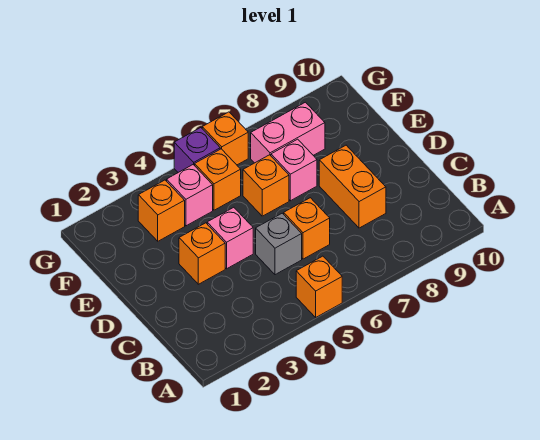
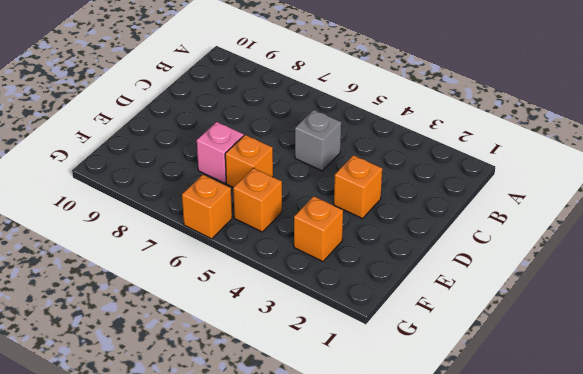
none -> orange 1x1 brick [296,256,342,317]
none -> orange 1x1 brick [284,198,330,259]
none -> orange 1x2 brick [319,145,386,228]

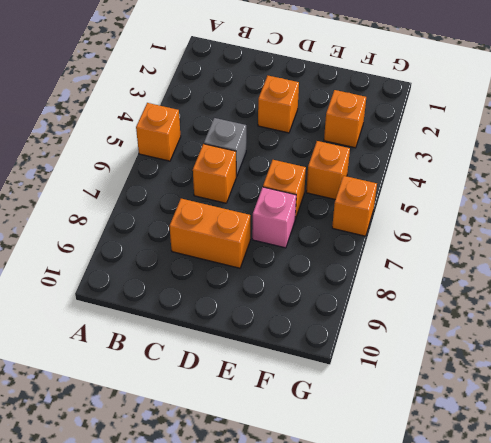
none -> pink 1x1 brick [207,207,253,269]
none -> pink 1x1 brick [167,165,213,226]
none -> pink 1x2 brick [251,102,325,163]

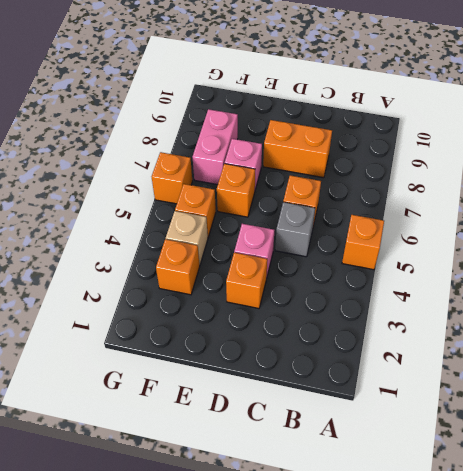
tan 1x1 brick [165,211,208,266] -> pink 1x1 brick [167,165,213,226]
none -> purple 1x1 brick [174,128,220,172]

